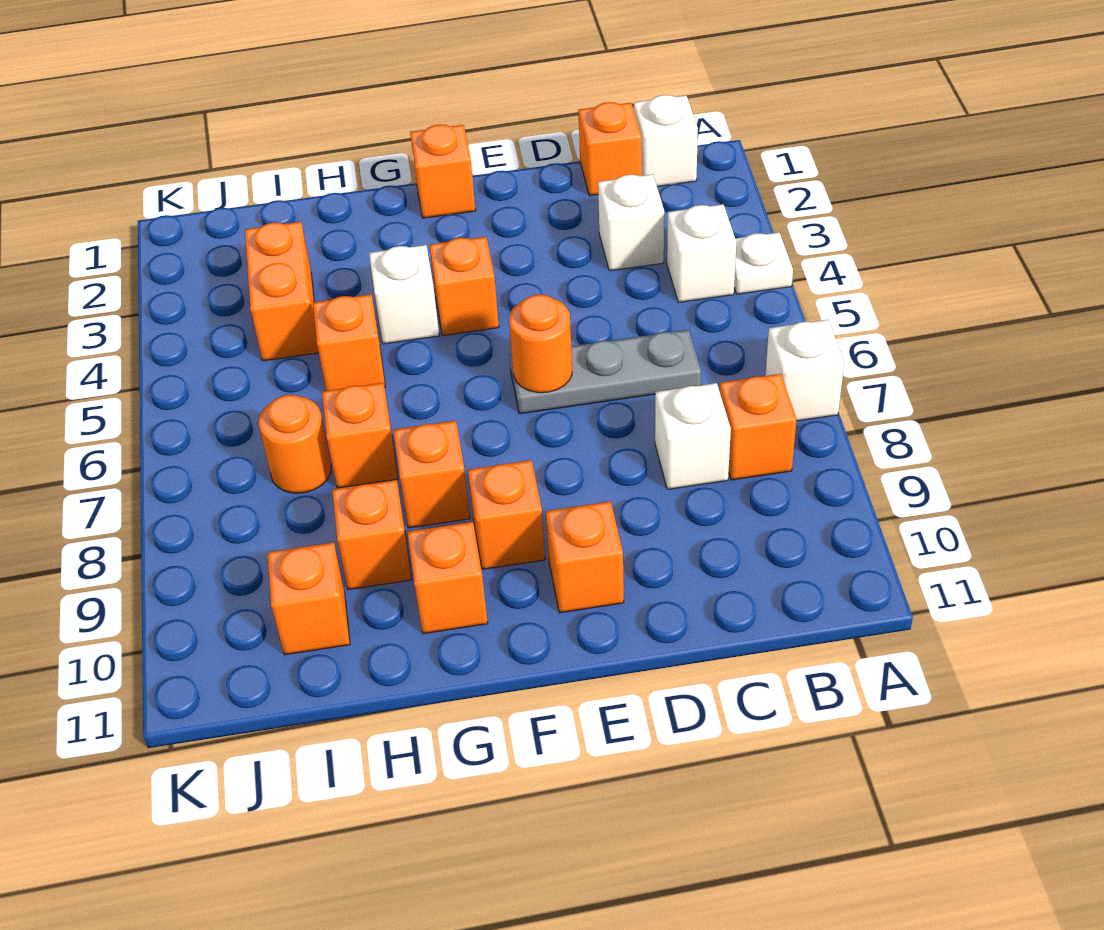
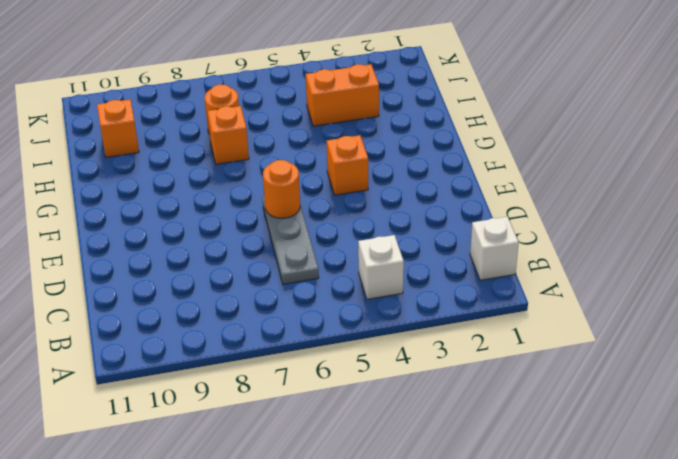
none -> white 1x1 plate [734,232,793,294]
none -> white 1x1 brick [765,320,844,421]
none -> orange 1x1 brick [720,374,797,480]

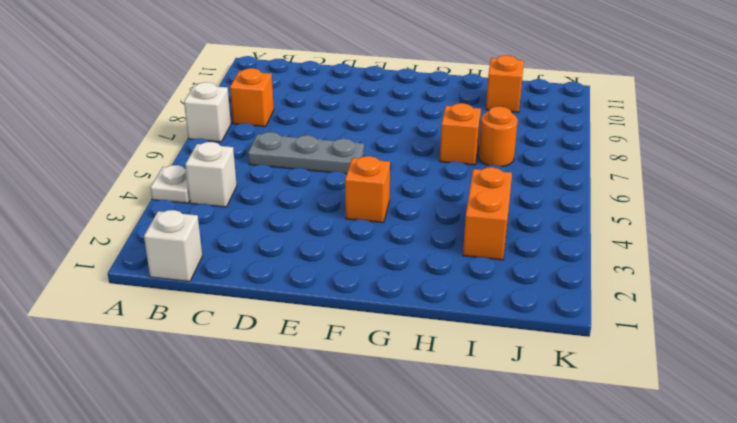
none -> orange 1x1 brick [578,102,642,196]
none -> white 1x1 brick [598,174,664,271]
none -> white 1x1 brick [655,383,731,489]

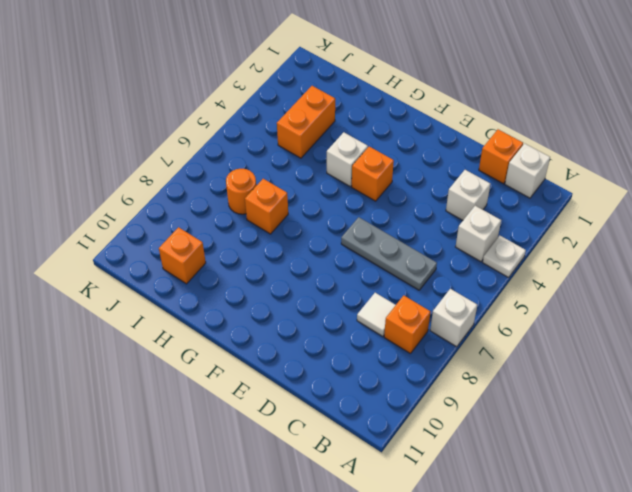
white 1x1 tile [357,293,395,337] -> white 1x1 brick [655,383,731,489]
none -> orange 1x1 brick [546,501,624,613]
none -> orange 1x1 brick [410,125,476,218]
none -> orange 1x1 brick [468,460,545,569]

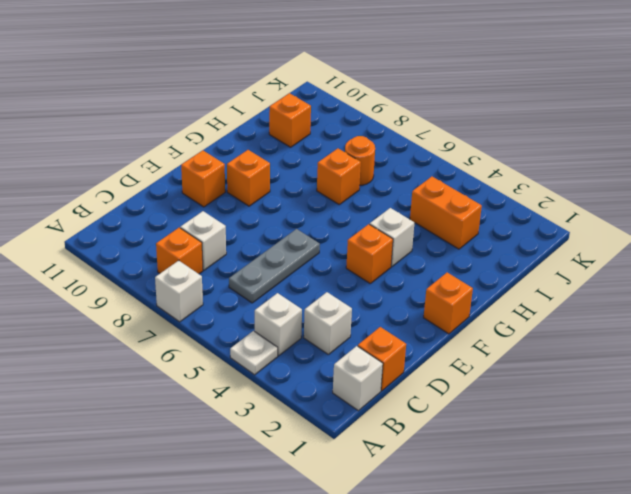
none -> orange 1x1 brick [393,421,470,528]
none -> orange 1x1 brick [407,522,488,634]
none -> orange 1x1 brick [313,294,385,391]

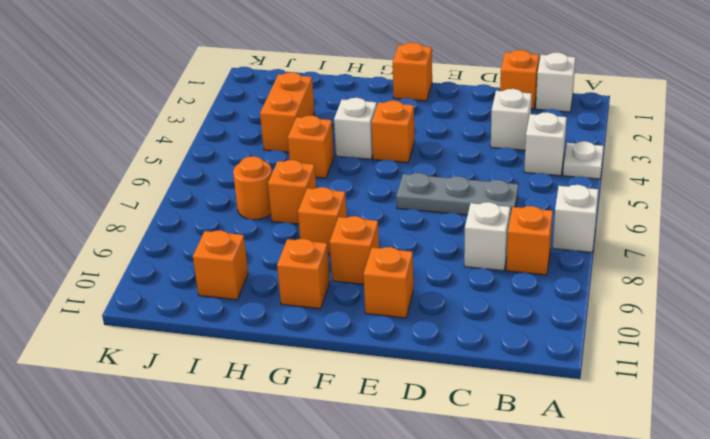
none -> orange 1x1 brick [332,480,412,590]
none -> orange 1x1 round brick [509,294,572,393]

